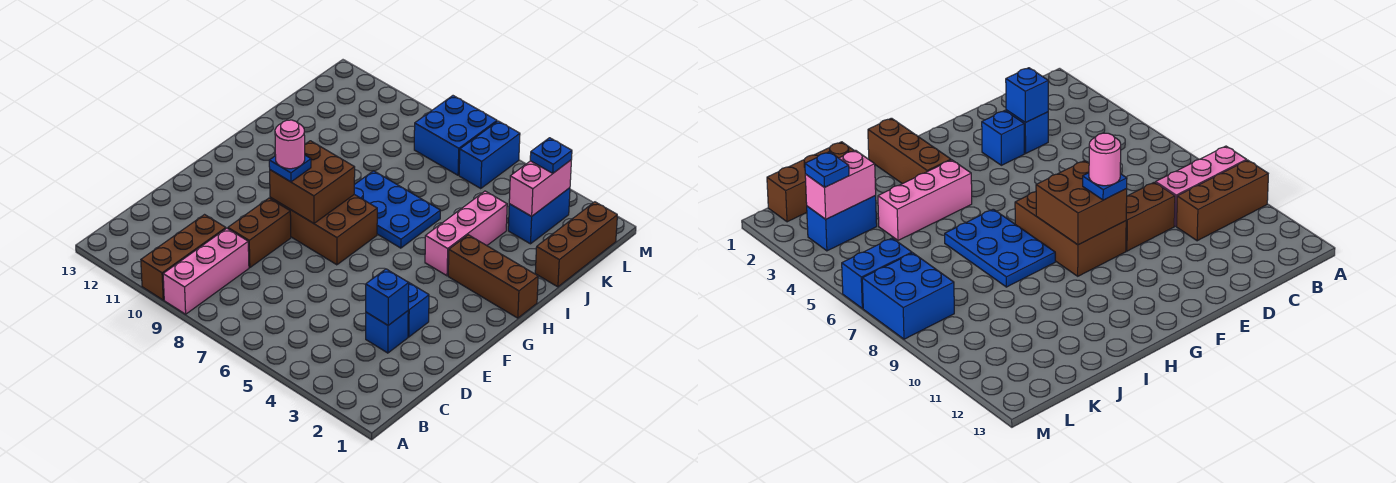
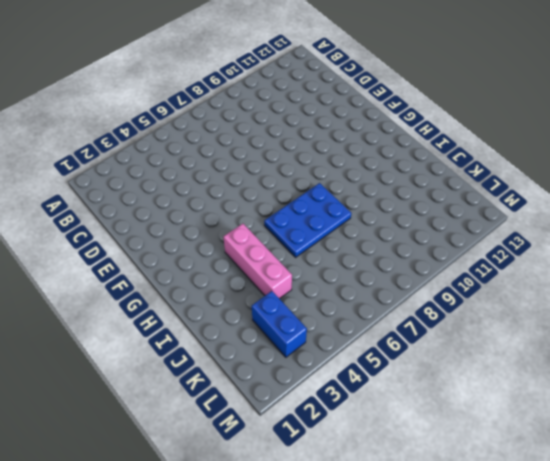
none -> pink 1x3 brick [163,228,249,314]
none -> brown 1x3 brick [141,215,226,300]
none -> blue 1x1 brick [366,311,408,353]

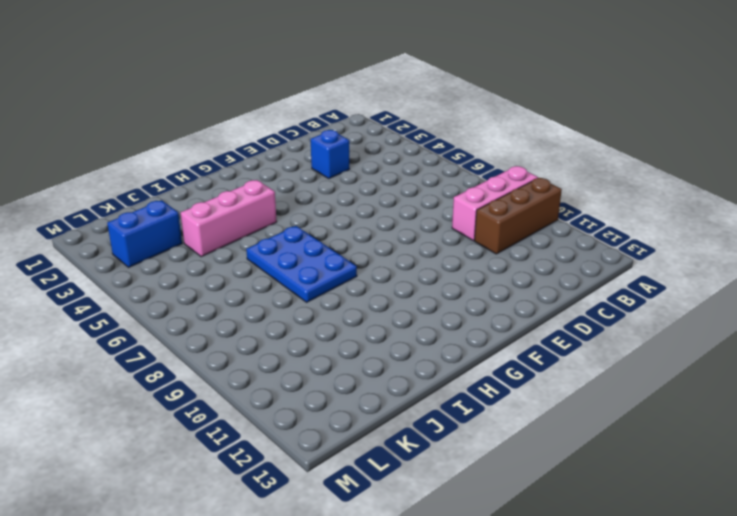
none -> brown 1x2 brick [228,198,291,268]
none -> blue 1x1 brick [408,283,429,337]
none -> brown 2x3 brick [270,195,377,265]

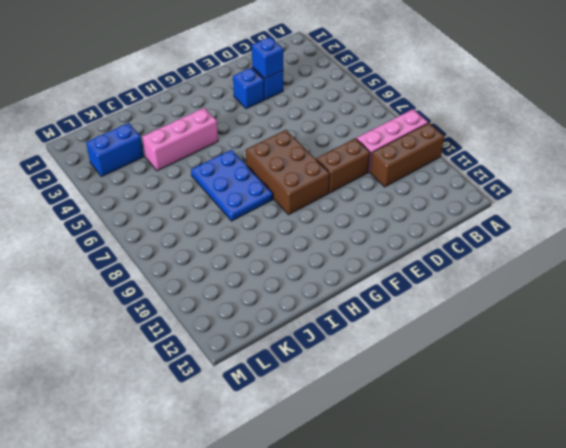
none -> brown 1x3 brick [448,235,538,318]
none -> brown 1x3 brick [535,202,617,287]
none -> blue 1x2 brick [459,121,520,189]

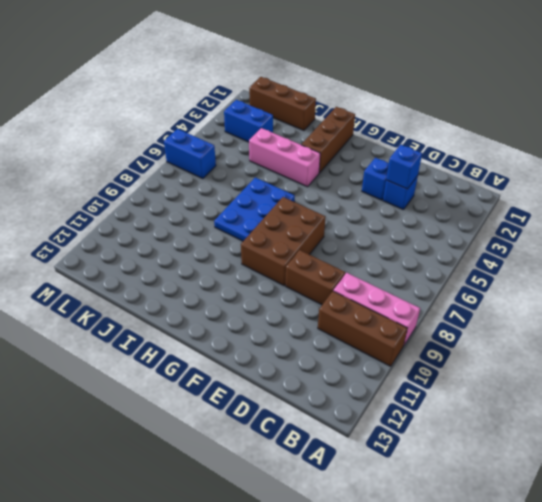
none -> blue 2x2 brick [414,96,497,175]
none -> brown 2x2 brick [270,141,355,223]
none -> pink 1x2 brick [509,160,571,216]

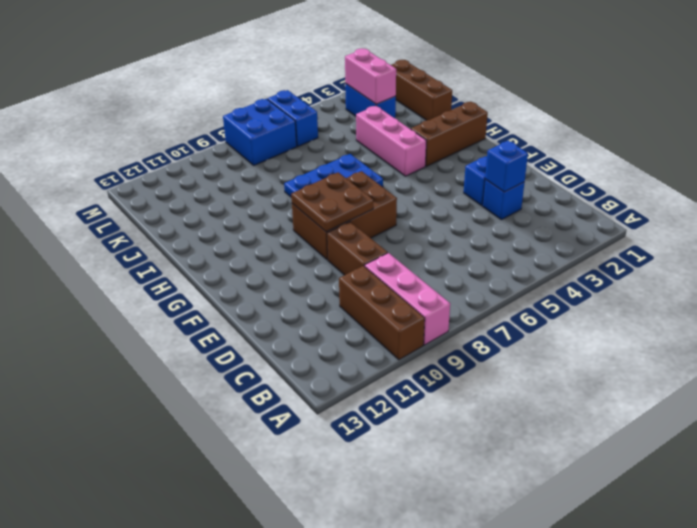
brown 2x2 plate [291,172,373,232] -> brown 2x2 brick [270,141,355,223]
none -> blue 1x1 plate [269,155,311,182]
none -> blue 1x1 plate [530,138,572,173]
none -> pink 1x1 round brick [275,120,305,169]

